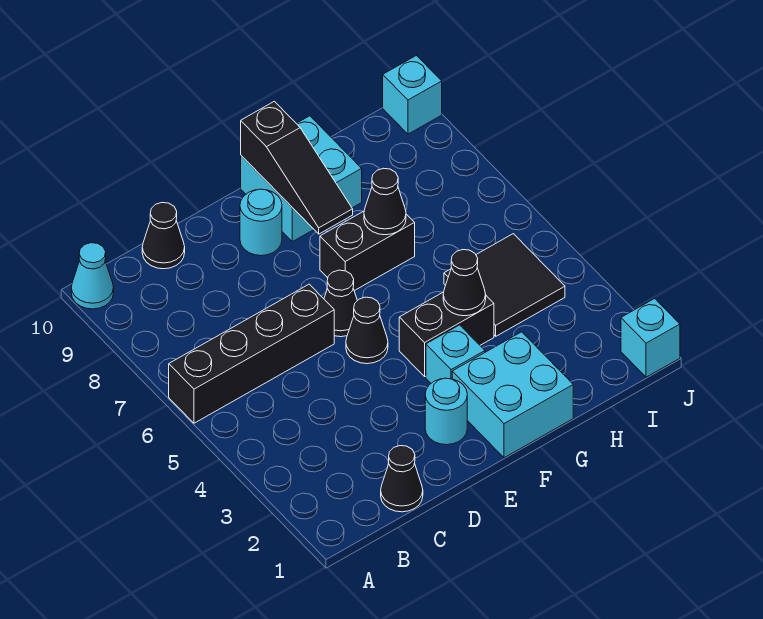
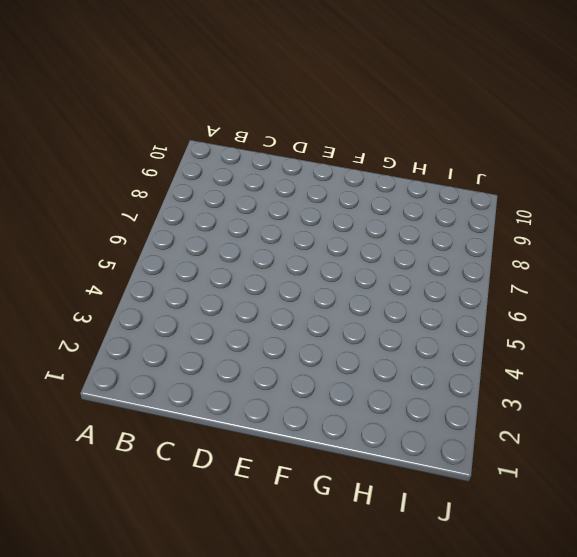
none -> black 1x4 brick [169,284,334,423]
none -> cyan 1x1 cone [71,243,114,309]
none -> black 1x1 cone [381,446,423,512]

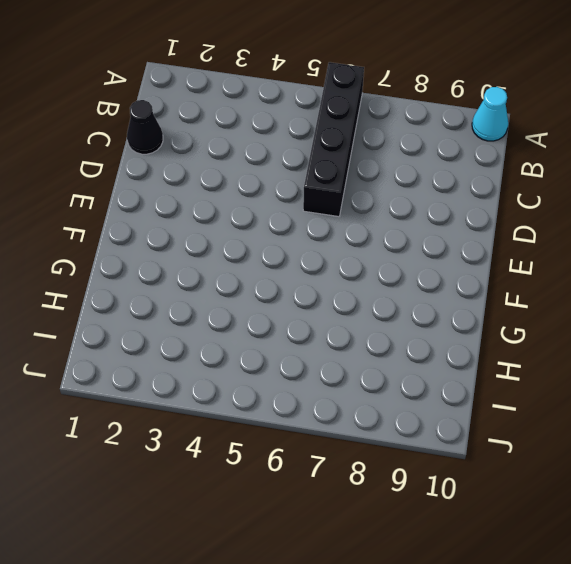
none -> black 1x1 cone [142,203,185,269]
none -> cyan 1x1 round brick [425,378,467,445]
none -> black 1x1 cone [346,297,388,364]

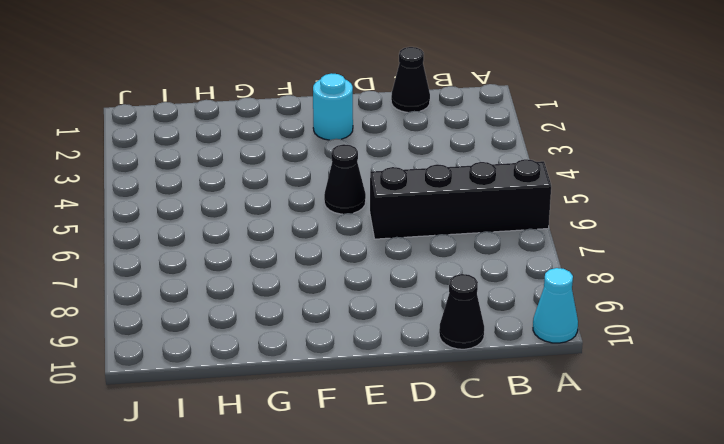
none -> black 1x1 cone [324,270,357,337]
none -> cyan 1x1 round brick [240,189,282,256]
none -> cyan 2x2 brick [452,332,573,458]

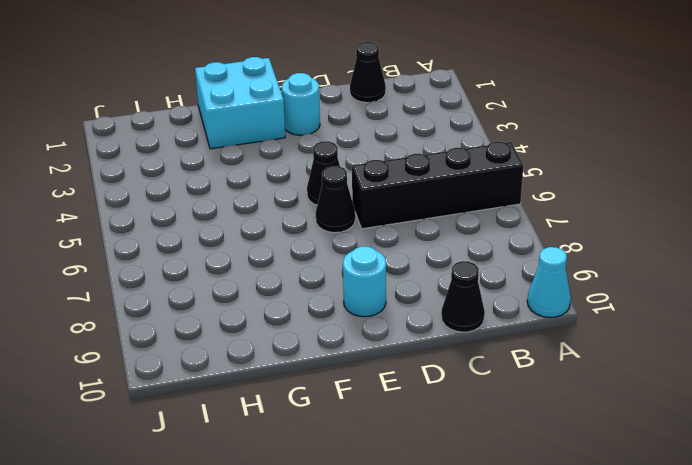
none -> cyan 1x1 brick [426,325,485,383]
none -> black 1x2 brick [399,292,494,376]
none -> black 1x2 brick [320,211,415,291]

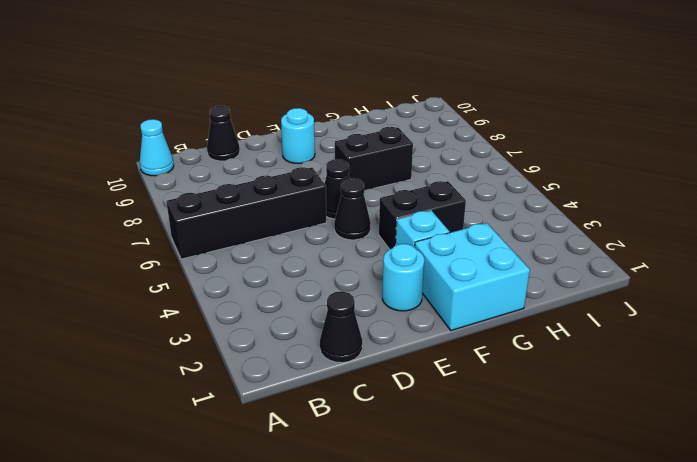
none -> cyan 2x2 brick [241,116,362,242]
none -> black 2x2 tile [444,234,565,336]
none -> cyan 1x1 brick [621,299,680,377]

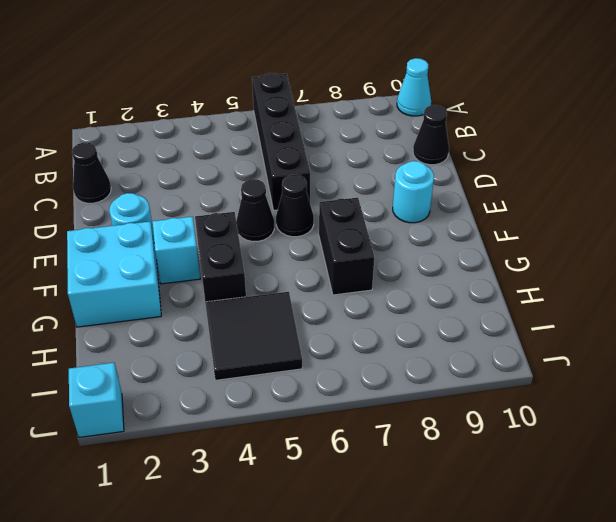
none -> cyan 2x2 brick [241,116,362,242]
none -> cyan 1x1 brick [383,56,442,134]
none -> black 1x3 slope [241,101,353,234]

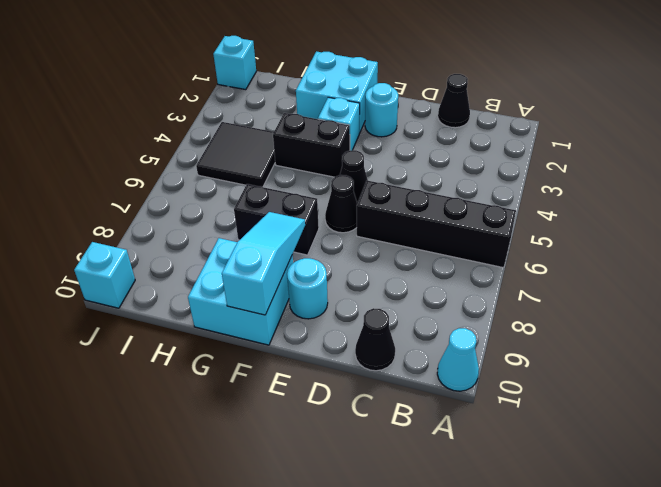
cyan 1x3 slope [222,212,305,315] -> black 1x3 slope [241,101,353,234]
none -> black 1x1 cone [443,250,486,316]
none -> black 1x1 cone [364,168,406,235]

